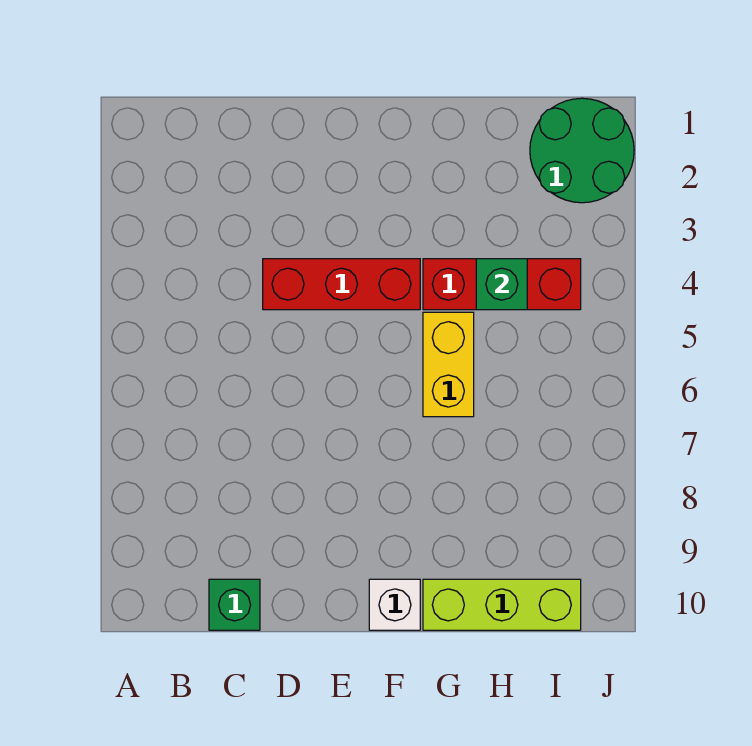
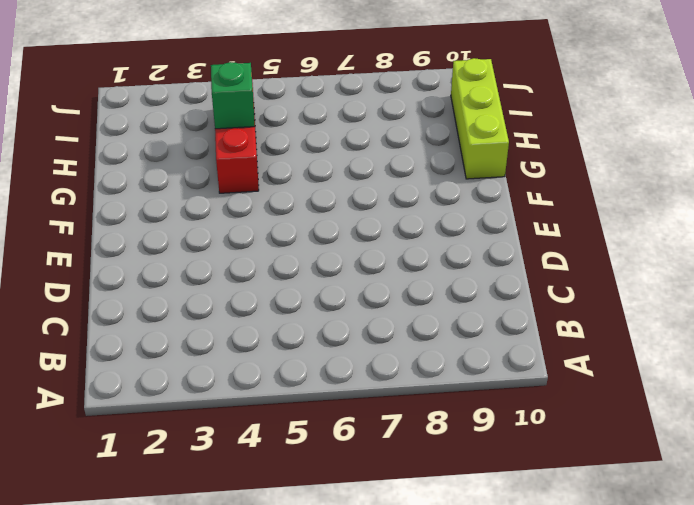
none -> green 1x1 brick [209,579,260,630]
none -> red 1x3 brick [263,259,420,310]

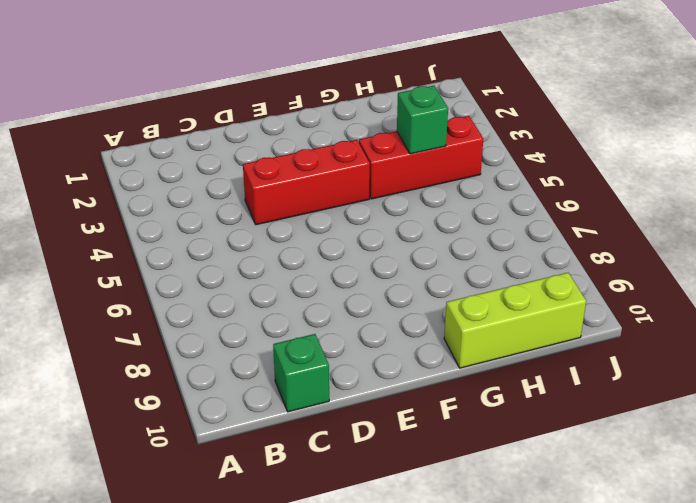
none -> white 1x1 brick [369,579,420,630]
none -> yellow 1x2 brick [423,312,474,417]

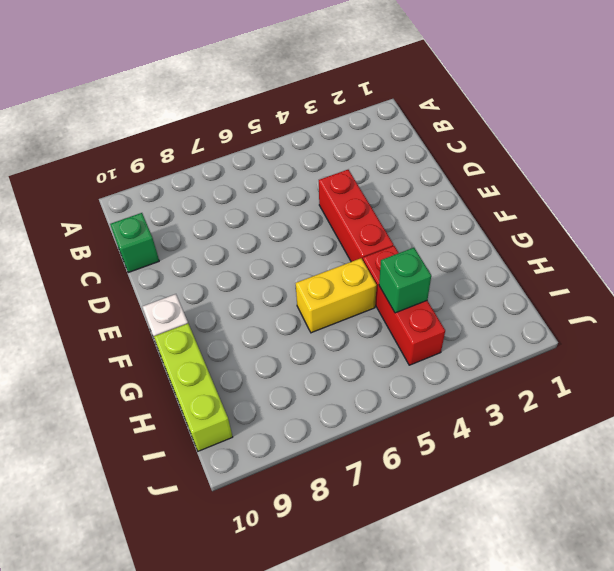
none -> green 2x2 round brick [530,98,634,203]

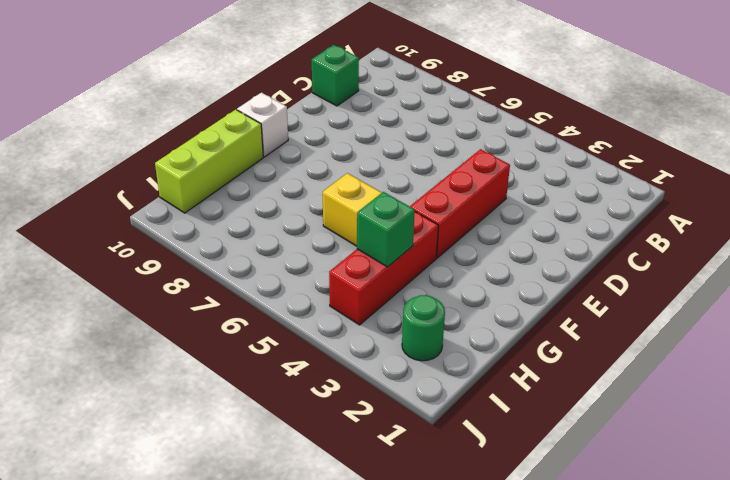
green 1x1 round brick [402,295,445,361] -> green 2x2 round brick [530,98,634,203]

